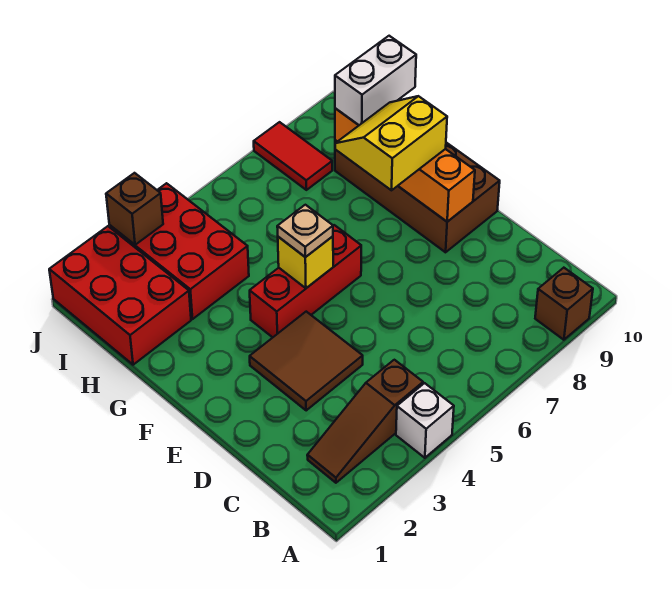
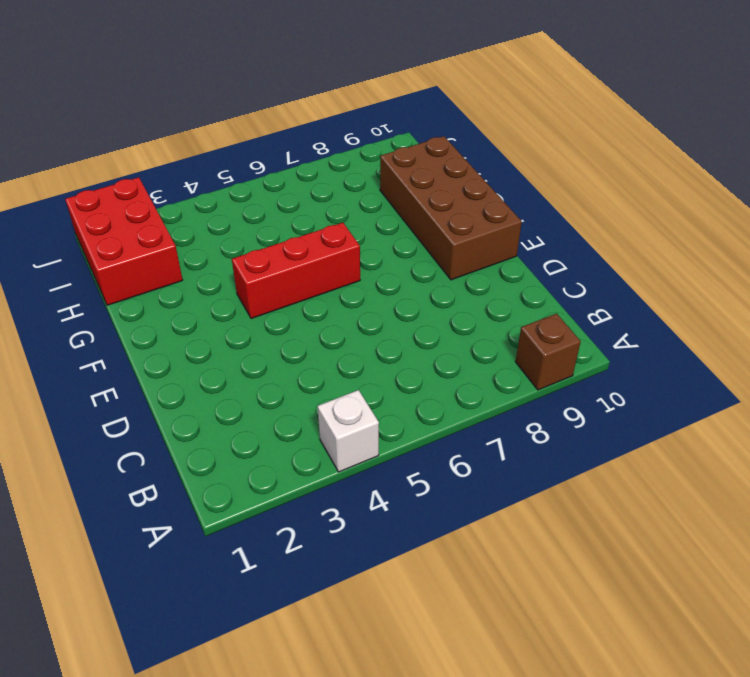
none -> brown 1x3 slope [307,360,423,483]
none -> brown 2x2 tile [250,312,363,410]
none -> red 2x3 brick [110,183,249,319]

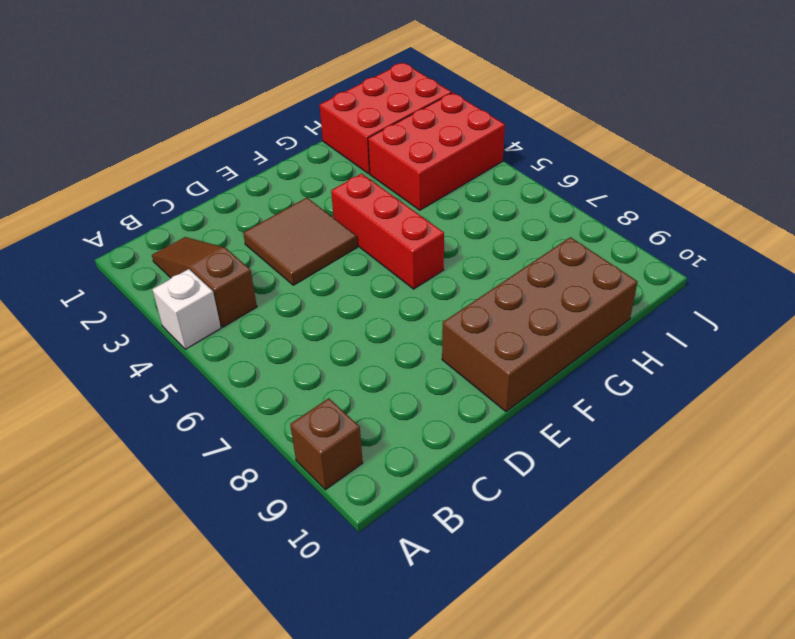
none -> red 1x2 tile [254,122,332,190]
none -> orange 1x4 brick [335,108,475,222]
none -> yellow 1x1 brick [278,236,333,288]

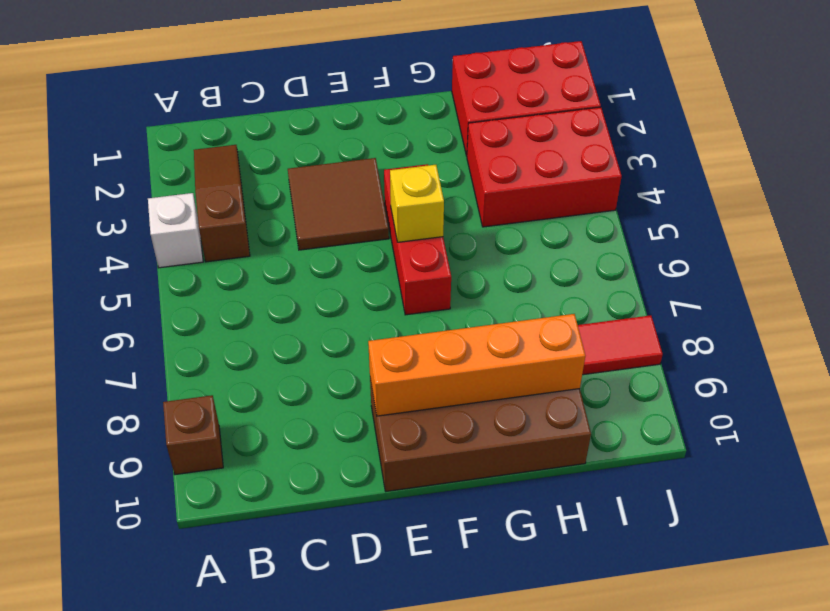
none -> brown 1x1 brick [106,173,163,245]
none -> tan 1x1 plate [277,205,333,257]
none -> yellow 2x2 slope [335,96,447,190]

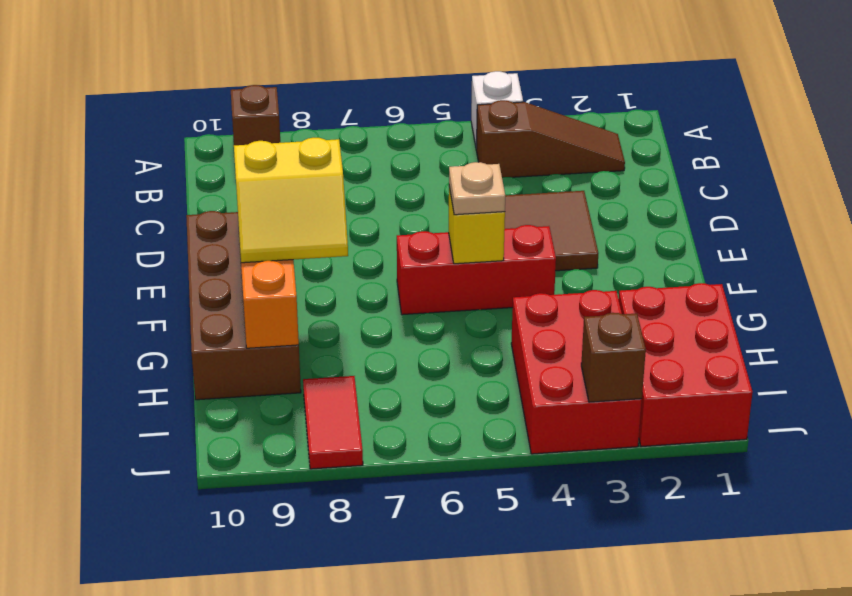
none -> white 1x2 brick [335,36,416,125]

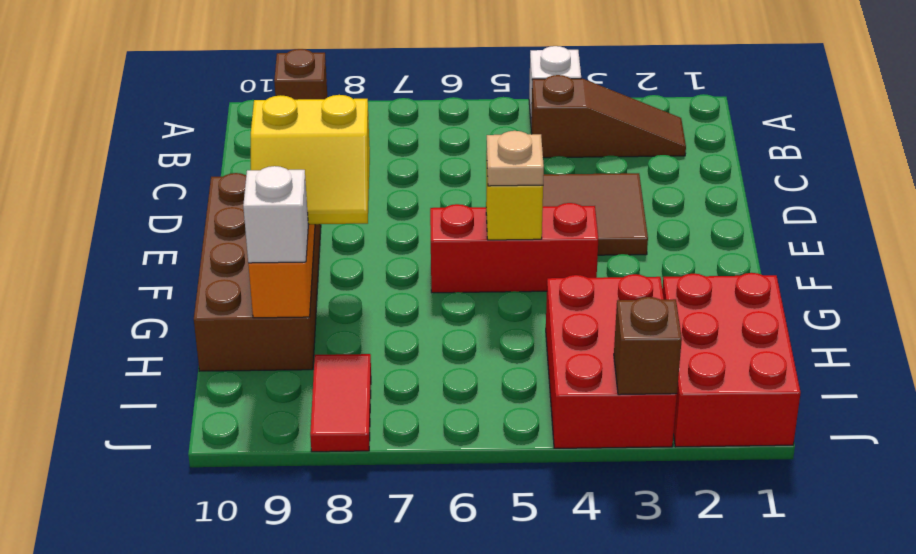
white 1x1 brick [243,166,308,263] -> white 1x2 brick [335,36,416,125]

